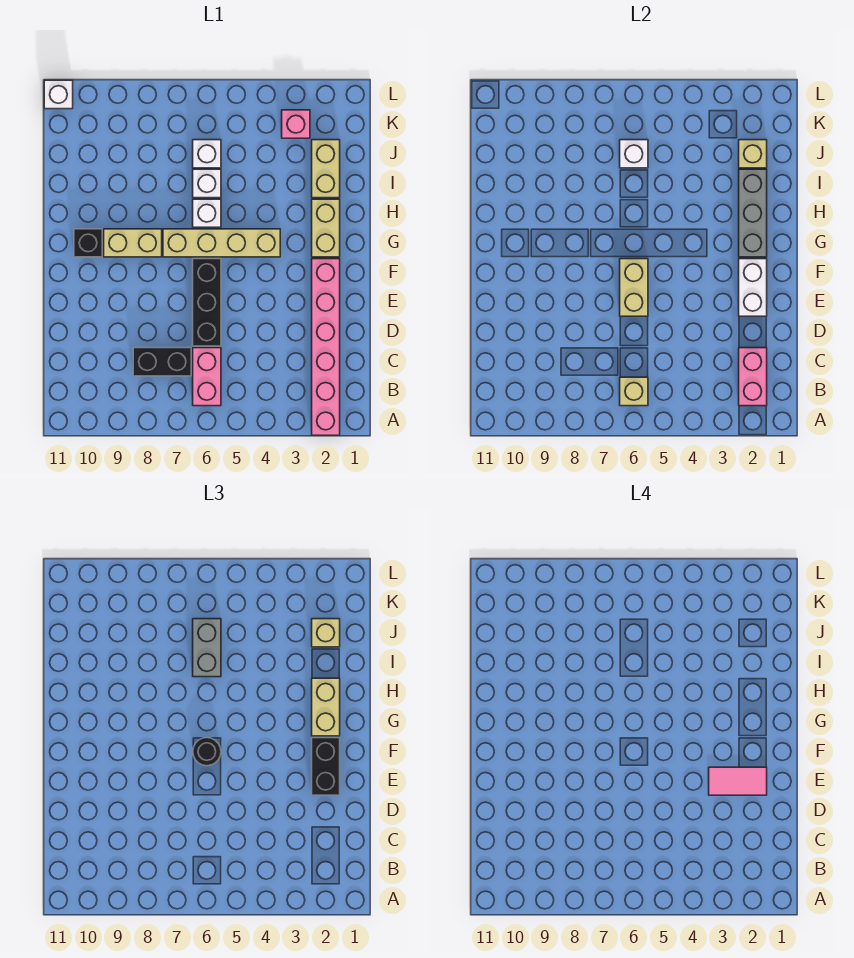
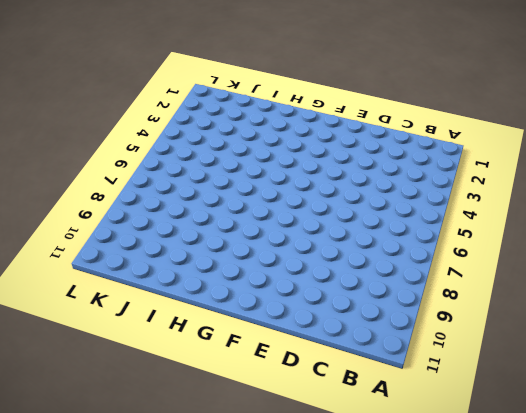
none -> pink 1x6 brick [312,259,340,435]
none -> pink 1x2 brick [193,348,221,406]
none -> black 1x2 brick [133,348,191,376]

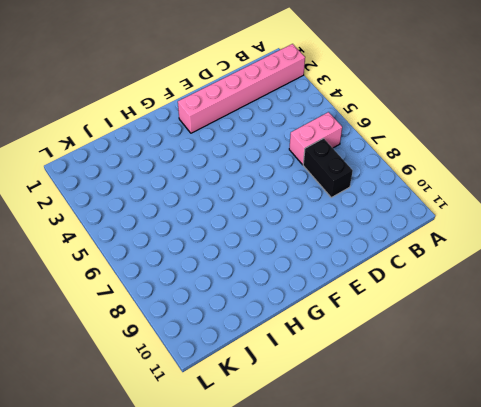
none -> black 1x3 brick [193,259,221,346]
none -> tan 1x2 brick [312,199,340,257]
none -> tan 1x4 brick [163,229,280,257]

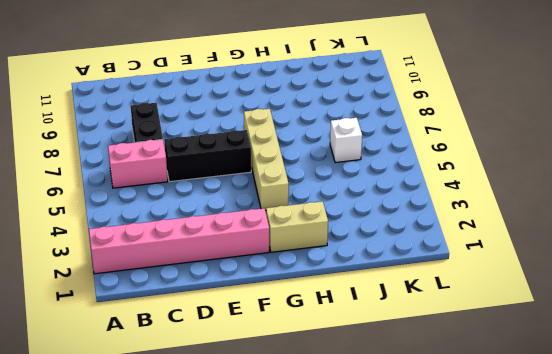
none -> tan 1x2 brick [104,229,162,257]
none -> black 1x1 brick [74,229,102,257]
none -> white 1x1 brick [193,199,221,227]

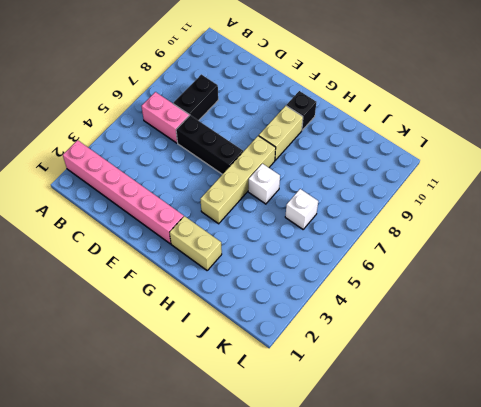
none -> tan 1x2 brick [312,140,340,198]
none -> white 1x1 brick [193,169,221,198]
none -> pink 1x1 brick [282,110,310,138]

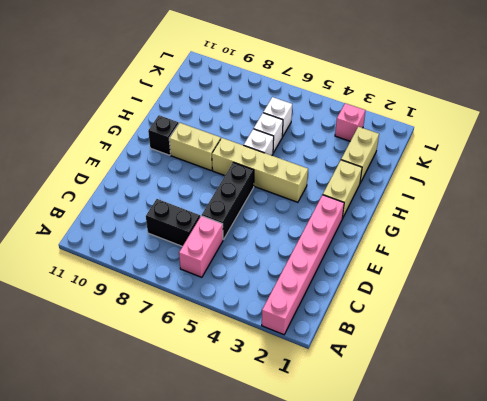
none -> white 1x1 brick [44,80,73,109]
none -> pink 1x2 brick [739,348,767,406]
none -> tan 1x1 brick [620,377,648,406]

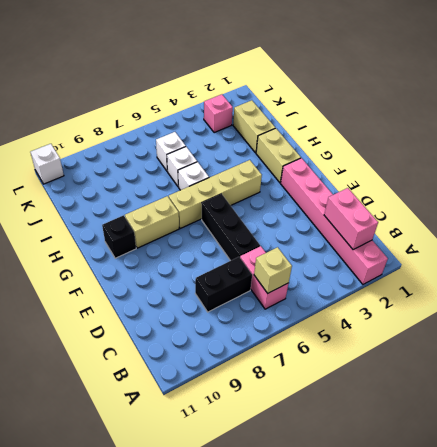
none -> white 1x2 brick [739,259,767,316]
none -> tan 1x2 brick [620,259,648,316]
none -> grey 1x3 brick [739,169,767,257]

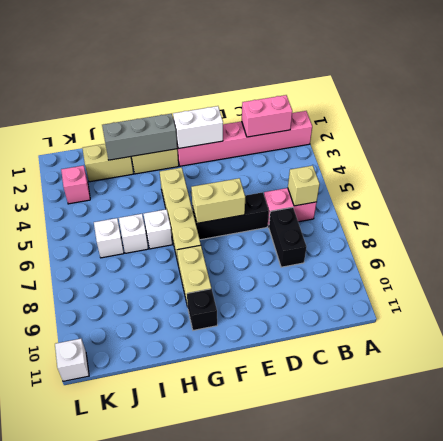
none -> tan 1x1 brick [739,140,767,168]
none -> white 1x1 brick [620,140,648,168]
none -> black 1x2 brick [312,738,340,795]

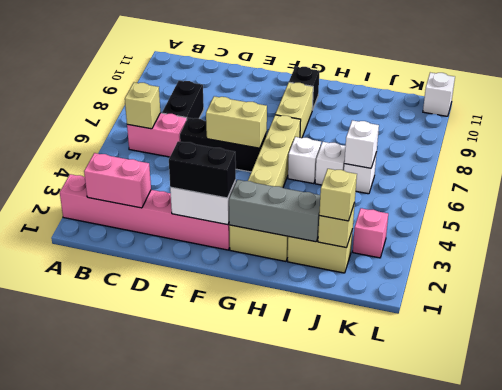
none -> black 1x1 round brick [193,738,221,766]
none -> tan 1x2 brick [312,678,340,736]
none -> grey 1x2 brick [193,619,221,677]

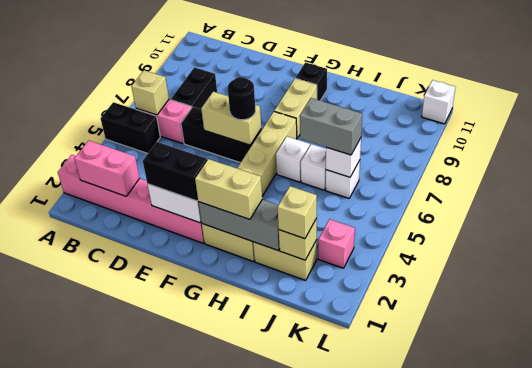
black 1x2 brick [101,102,160,153] -> none
none -> pink 1x2 tile [709,767,767,795]

